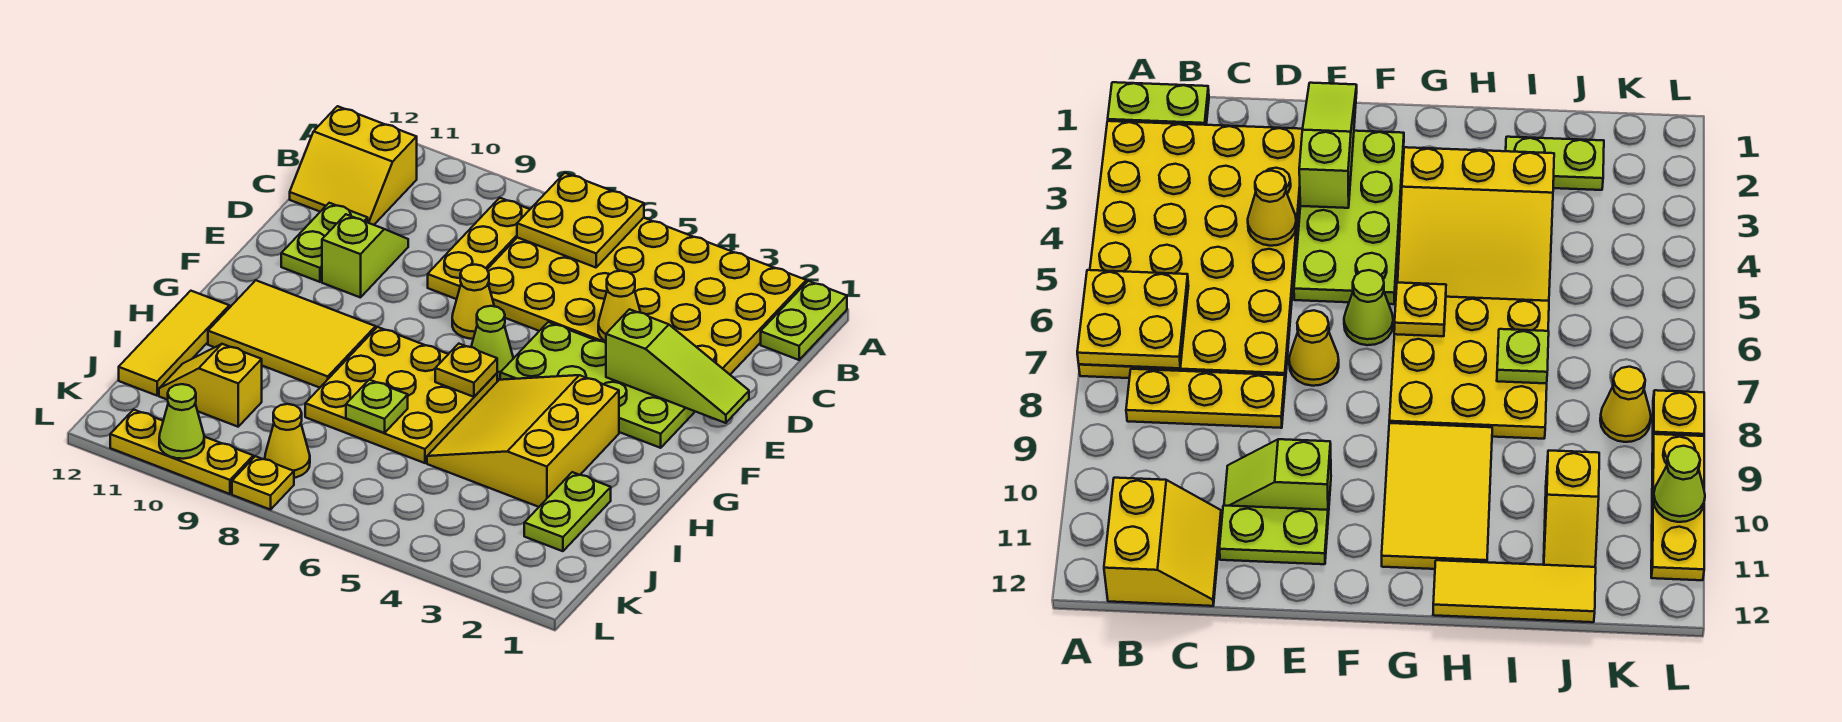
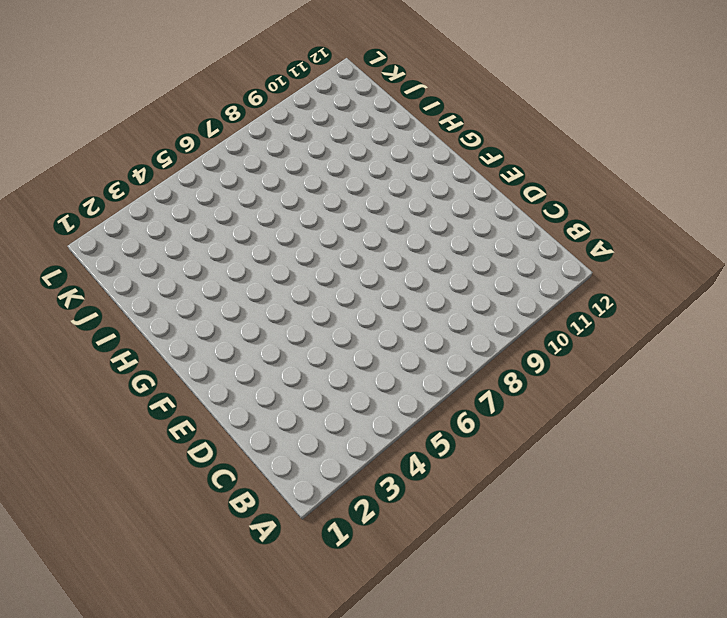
none -> lime 1x2 plate [761,281,847,360]
none -> yellow 4x6 plate [487,218,806,374]
none -> yellow 1x3 plate [428,198,530,299]

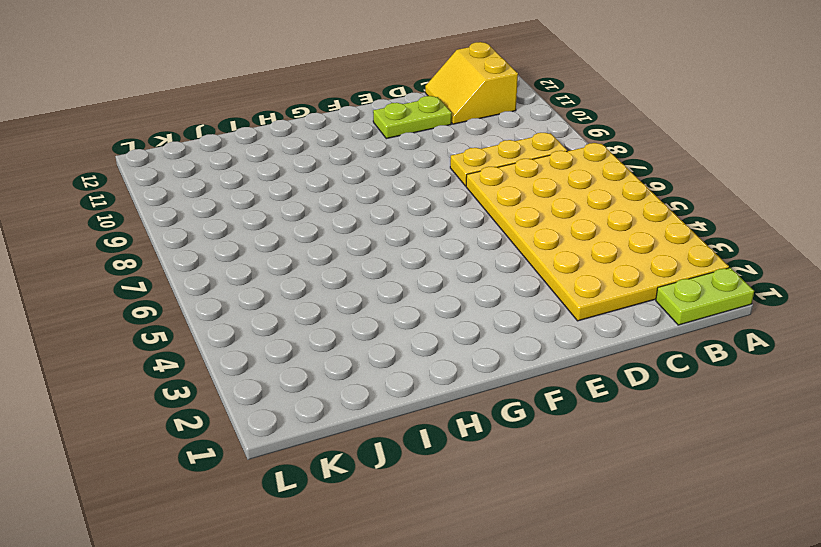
none -> lime 1x2 slope [322,214,408,298]
none -> lime 2x4 plate [500,322,695,448]
none -> yellow 1x1 cone [452,265,494,339]

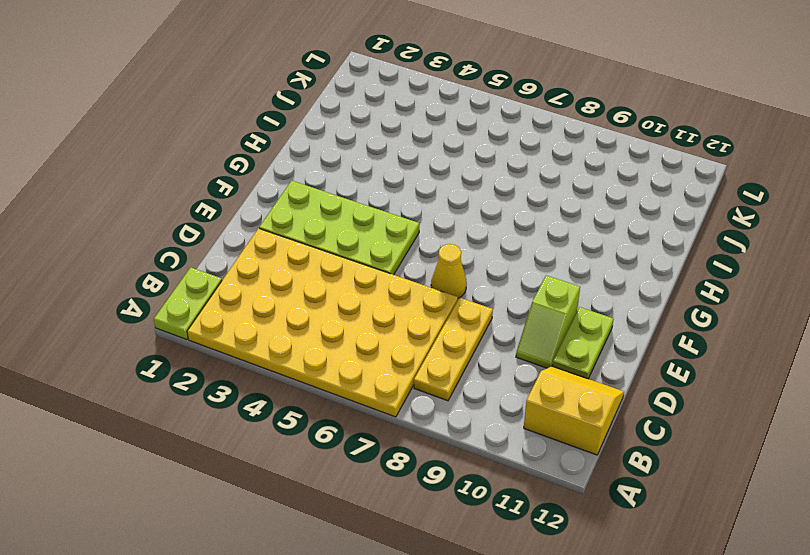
none -> lime 1x1 cone [471,306,513,380]
none -> yellow 3x3 slope [427,375,619,507]
none -> yellow 3x3 plate [305,327,497,463]

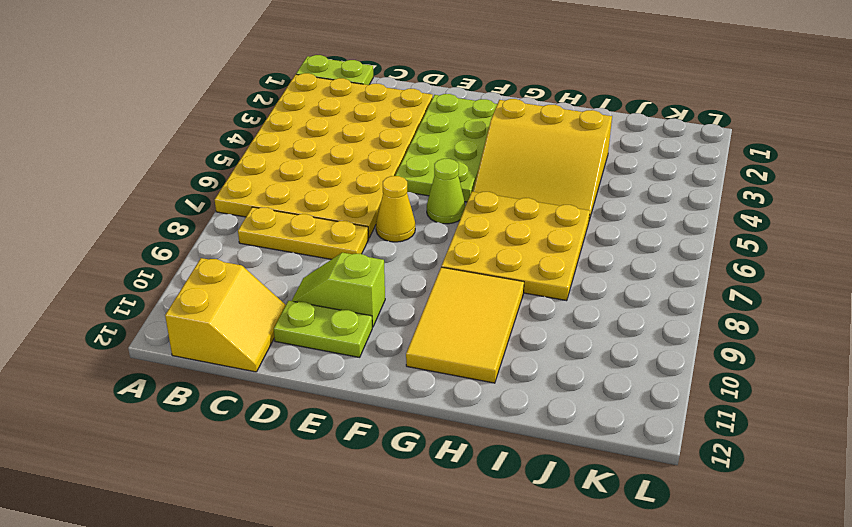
none -> yellow 1x3 tile [119,291,229,396]
none -> lime 1x2 plate [524,472,611,551]
none -> yellow 1x2 slope [159,344,262,427]

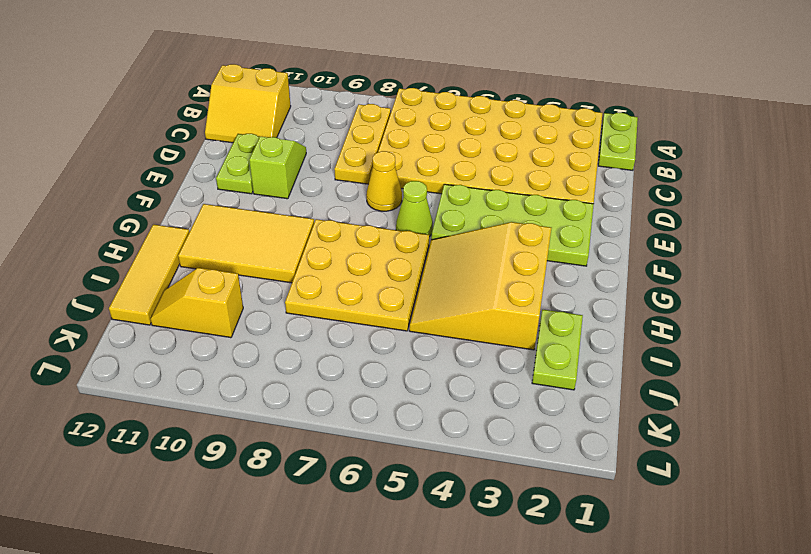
none -> yellow 1x1 cone [265,404,310,478]
none -> yellow 1x1 plate [232,456,294,510]
none -> yellow 1x3 plate [110,410,253,494]

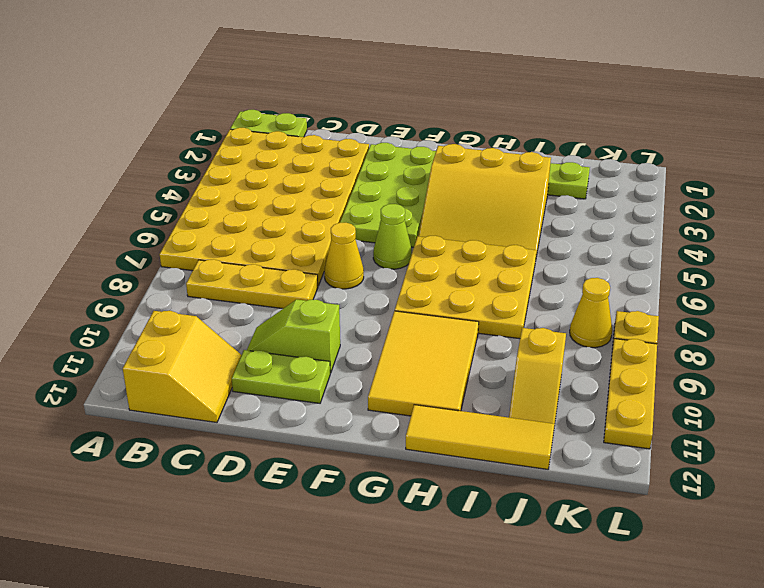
none -> yellow 2x2 plate [517,173,644,267]
none -> yellow 1x1 cone [598,271,641,341]
none -> lime 1x3 slope [606,309,749,423]

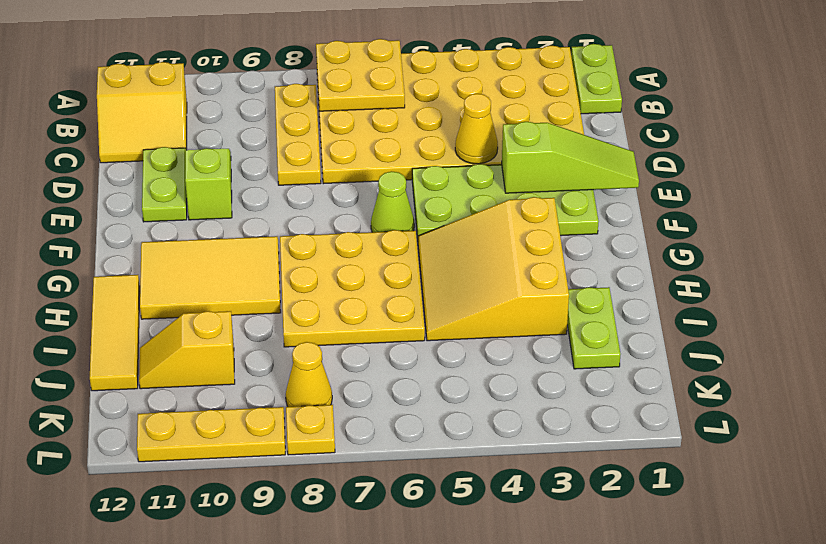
none -> yellow 1x1 cone [452,265,494,339]
none -> yellow 1x1 plate [435,344,497,397]
none -> lime 1x1 plate [346,380,408,433]

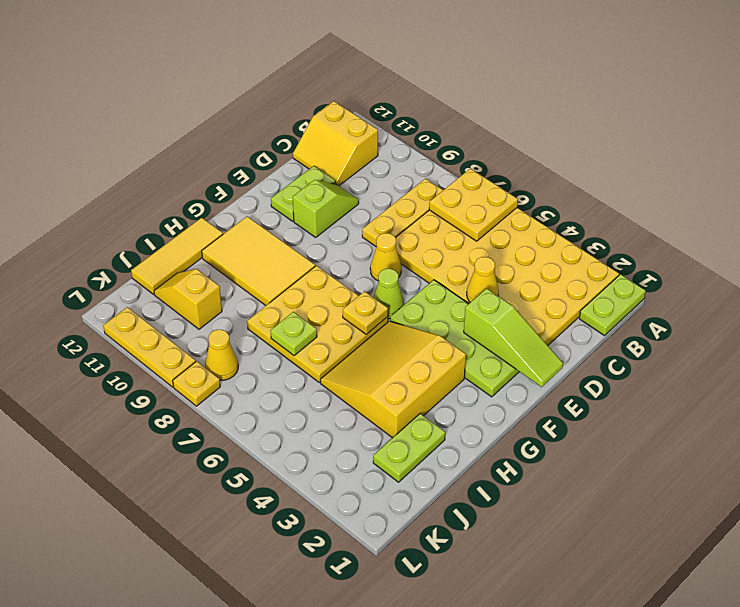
none -> lime 1x1 cone [159,384,204,459]

